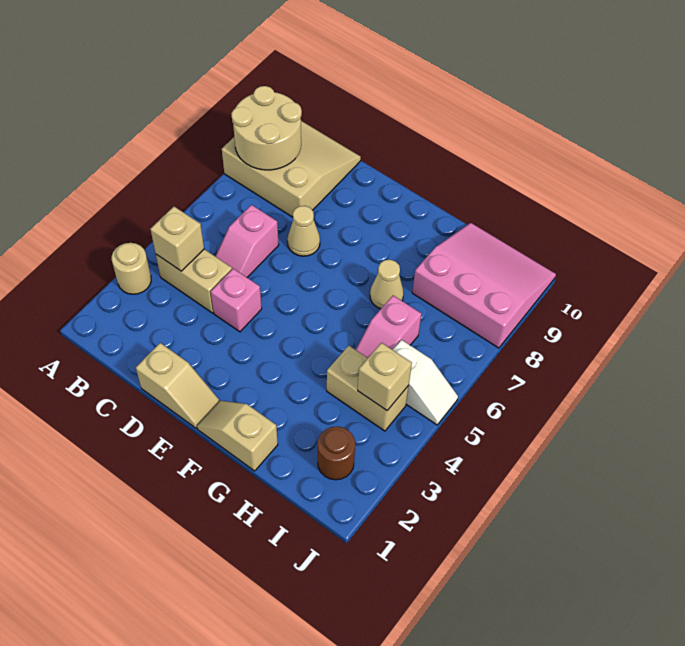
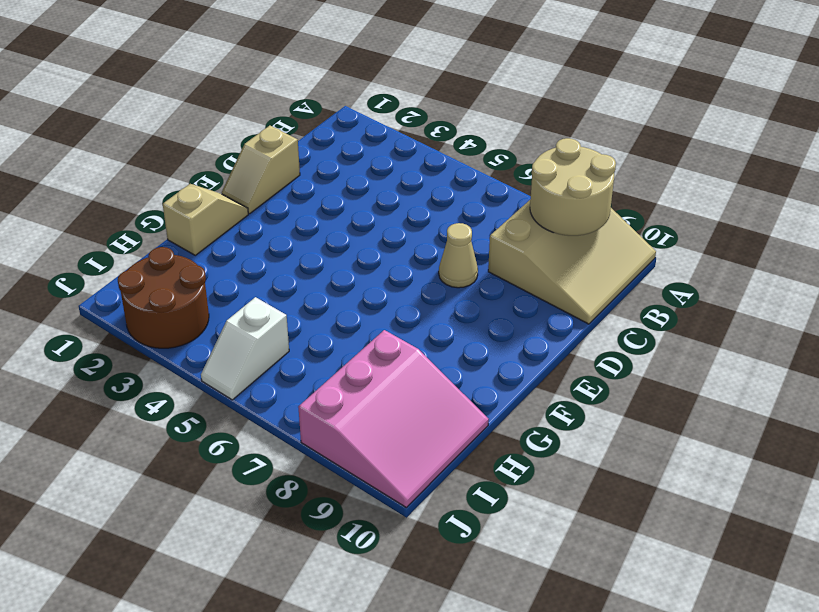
brown 2x2 round brick [118,247,209,348] -> brown 1x1 round brick [318,426,355,480]
none -> tan 1x1 round brick [112,243,151,294]
none -> tan 1x2 brick [156,249,232,313]
none -> pink 1x2 slope [215,205,279,277]

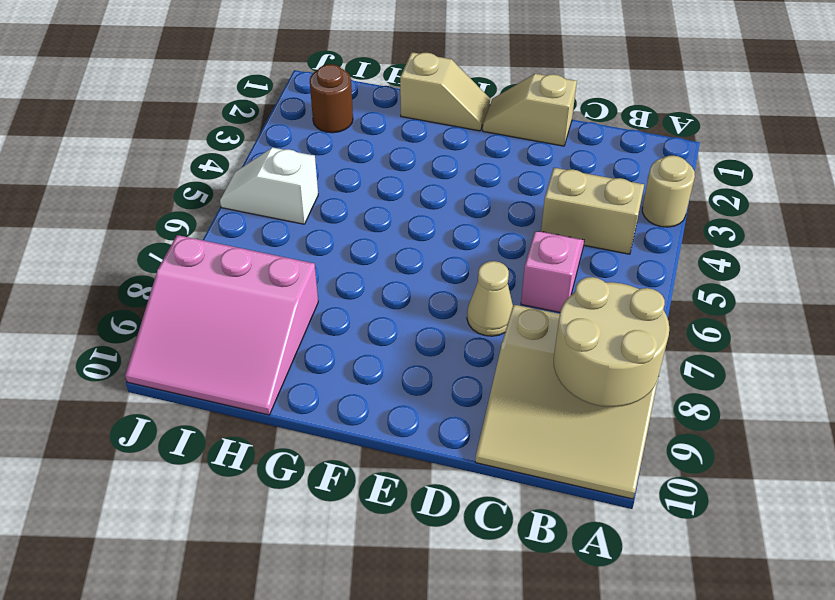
none -> pink 1x1 brick [211,269,262,332]
none -> tan 1x1 cone [370,260,404,309]
none -> tan 1x2 brick [327,346,409,431]

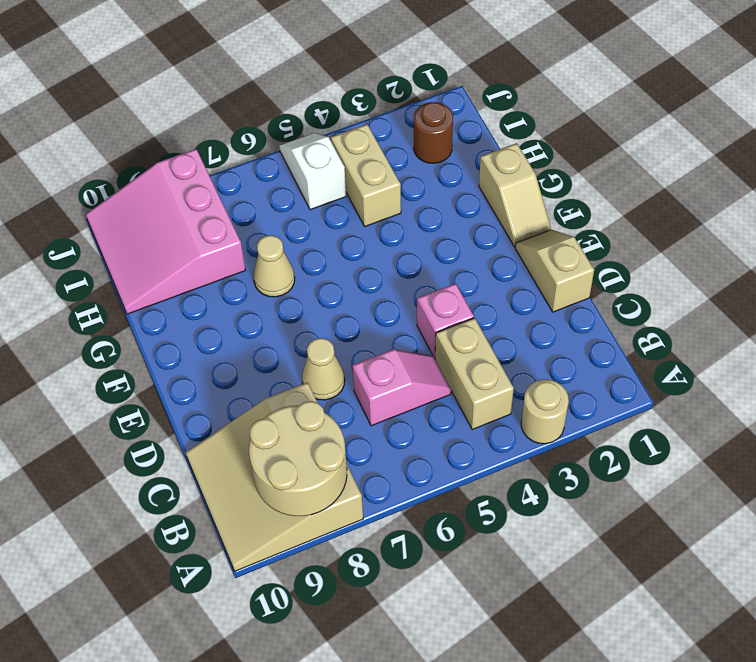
none -> pink 1x2 slope [356,296,421,358]
none -> tan 1x1 brick [150,207,204,271]
none -> tan 1x1 brick [358,343,412,410]

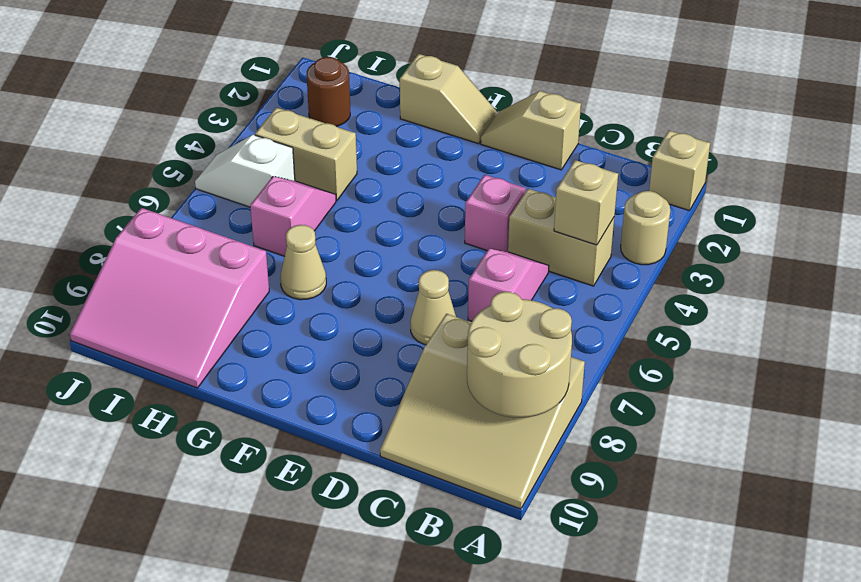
tan 1x1 brick [649,130,710,211] -> tan 1x1 brick moved to [358,343,412,410]

